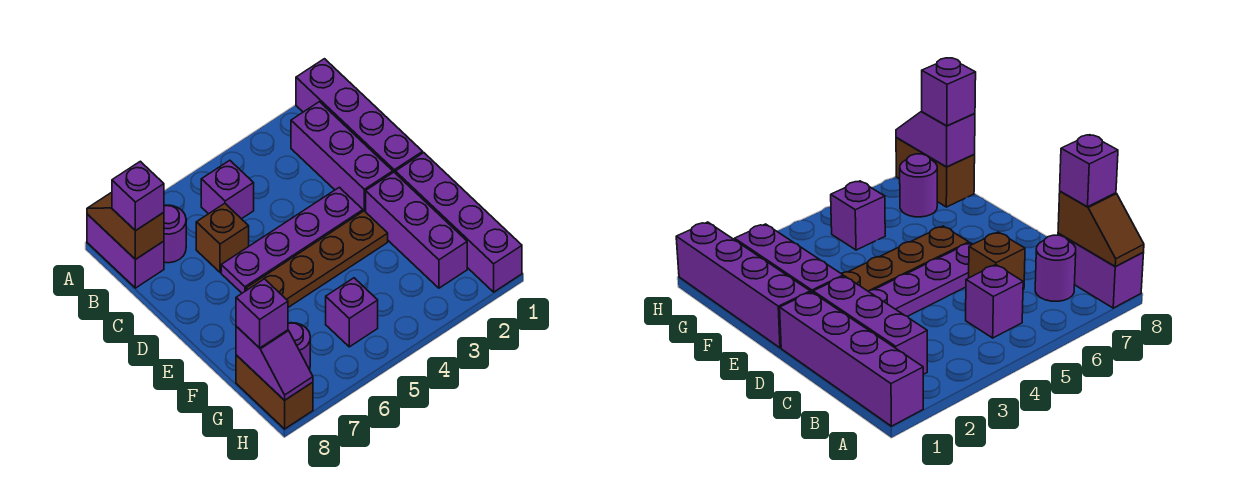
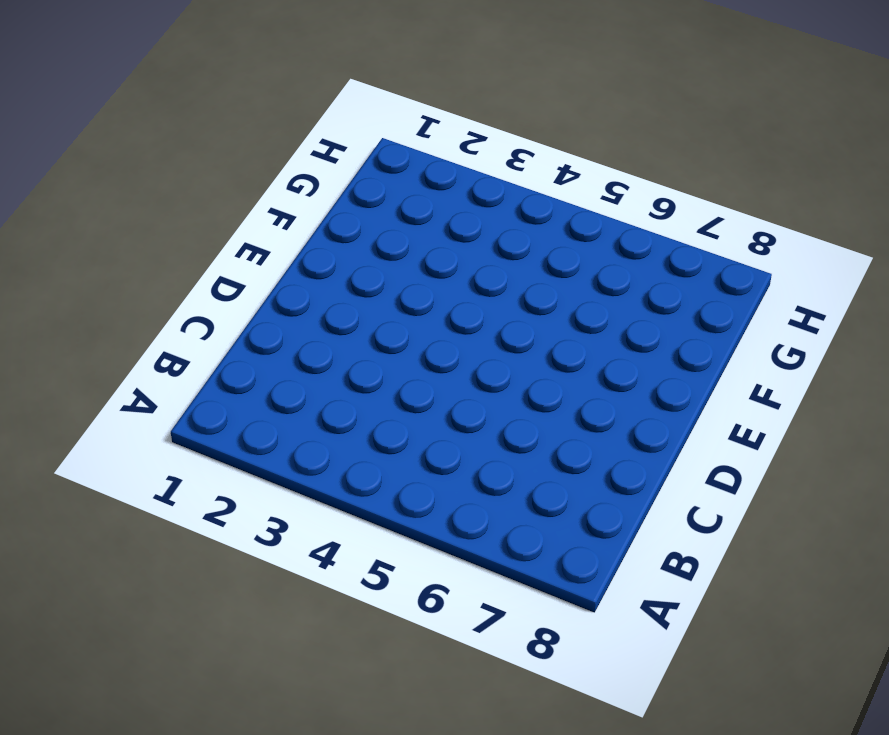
none -> purple 1x4 brick [296,59,423,172]
none -> purple 1x2 brick [87,214,164,288]
none -> purple 1x3 brick [291,102,393,212]

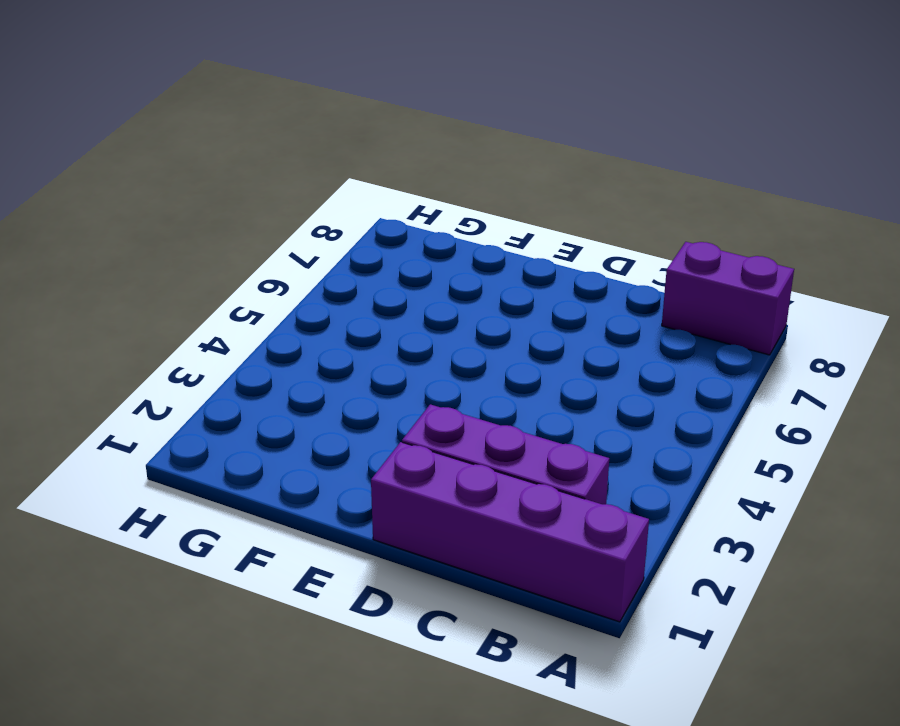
none -> purple 1x1 brick [201,160,254,219]
none -> purple 1x1 round brick [164,205,186,263]
none -> brown 1x1 brick [196,203,249,272]

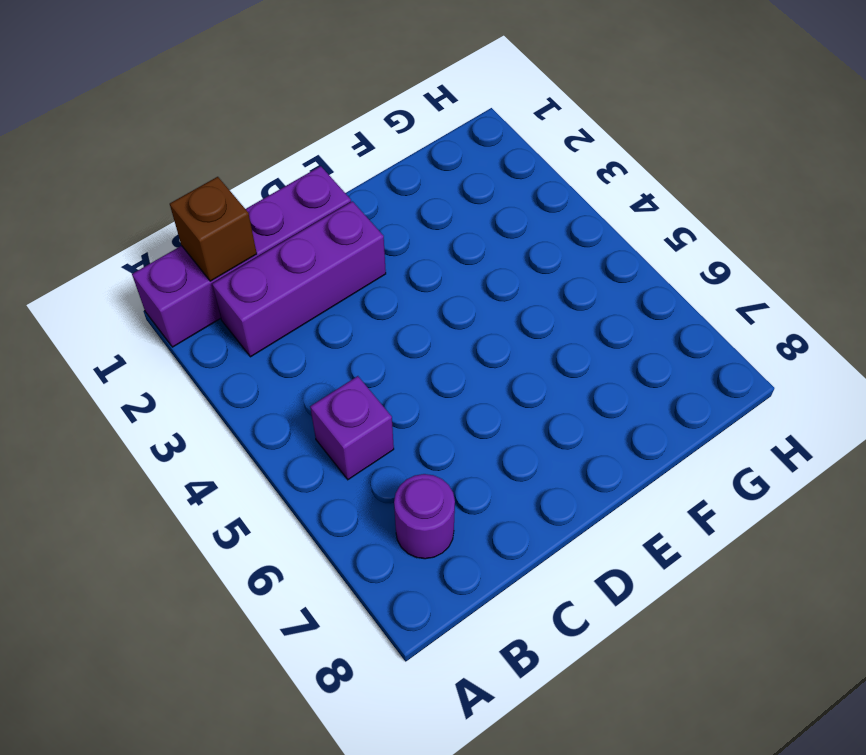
brown 1x1 brick [170,177,257,281] -> brown 1x1 brick moved to [196,203,249,272]
none -> purple 1x2 brick [87,214,164,288]
none -> purple 1x4 plate [221,187,363,293]
none -> purple 1x4 brick [395,153,522,292]

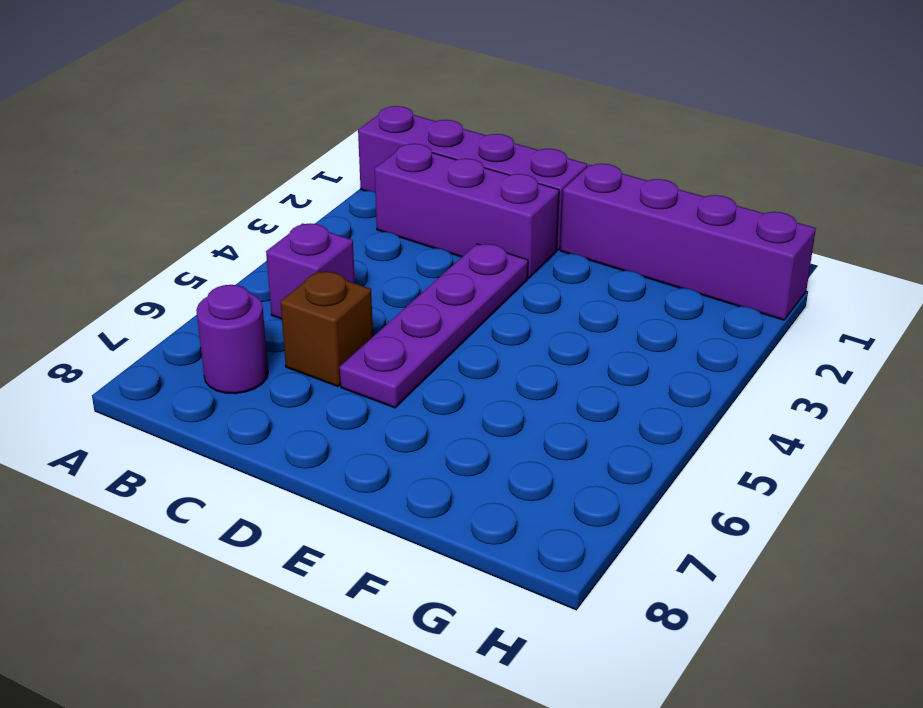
none -> purple 1x2 brick [87,214,164,288]
none -> purple 1x3 brick [366,172,467,288]
none -> brown 1x4 plate [246,211,388,307]

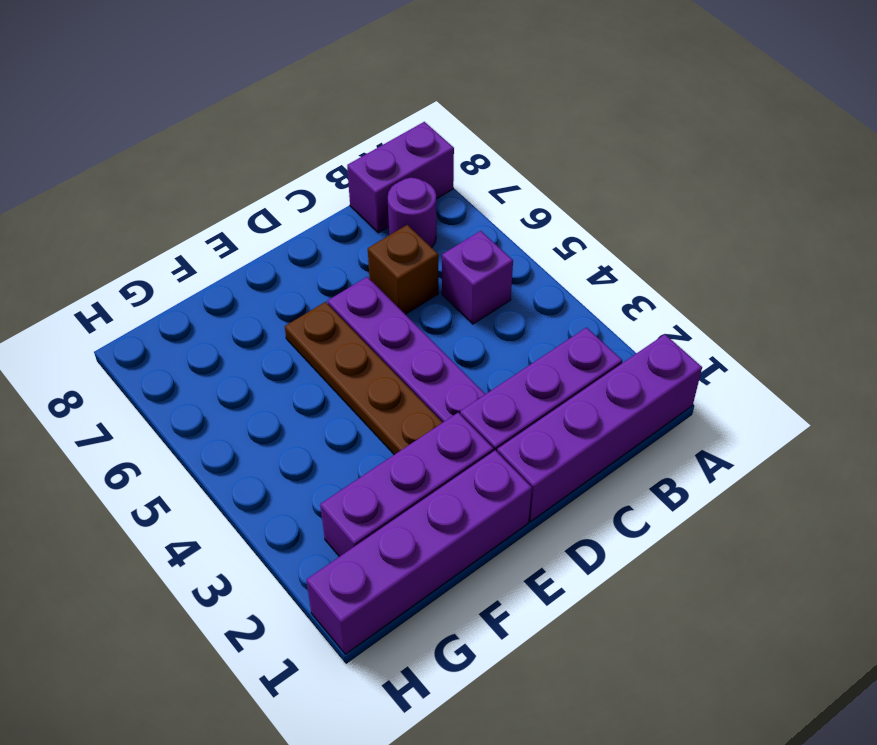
none -> purple 1x1 brick [326,278,378,347]
none -> purple 1x1 round brick [288,323,310,370]
none -> brown 1x2 brick [236,355,313,429]

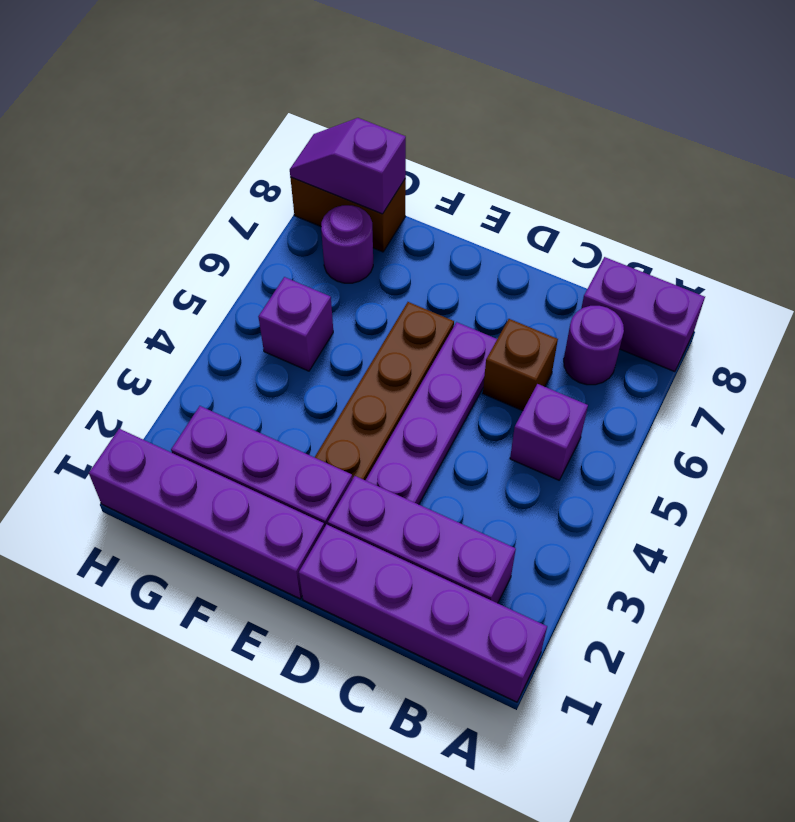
none -> brown 1x2 slope [87,192,164,259]
none -> purple 1x1 brick [112,161,164,231]
none -> purple 1x1 brick [236,279,288,348]

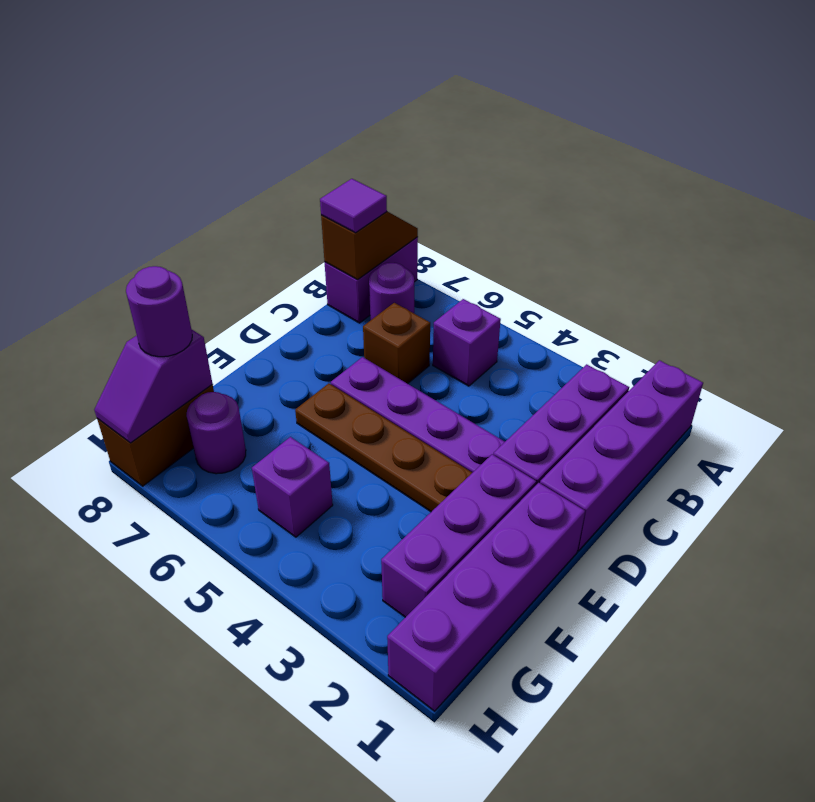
purple 1x1 tile [320,179,387,233] -> purple 1x1 brick [112,161,164,231]
purple 1x1 round brick [126,266,192,357] -> purple 1x1 brick [236,279,288,348]

